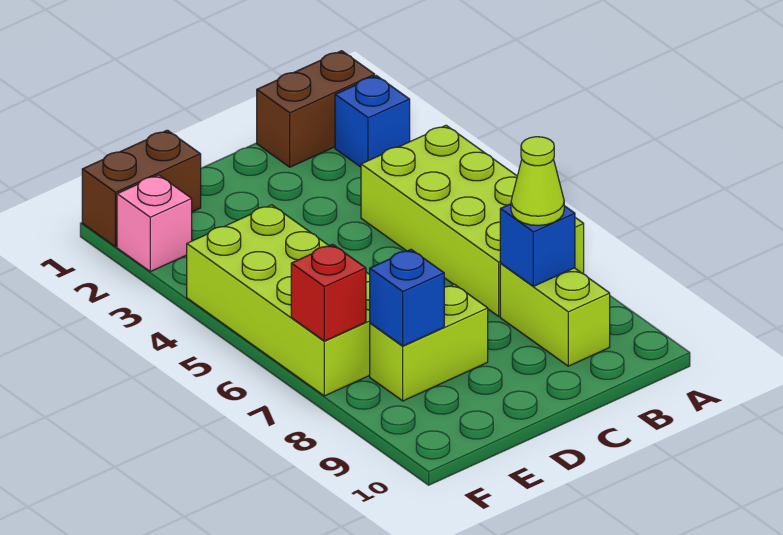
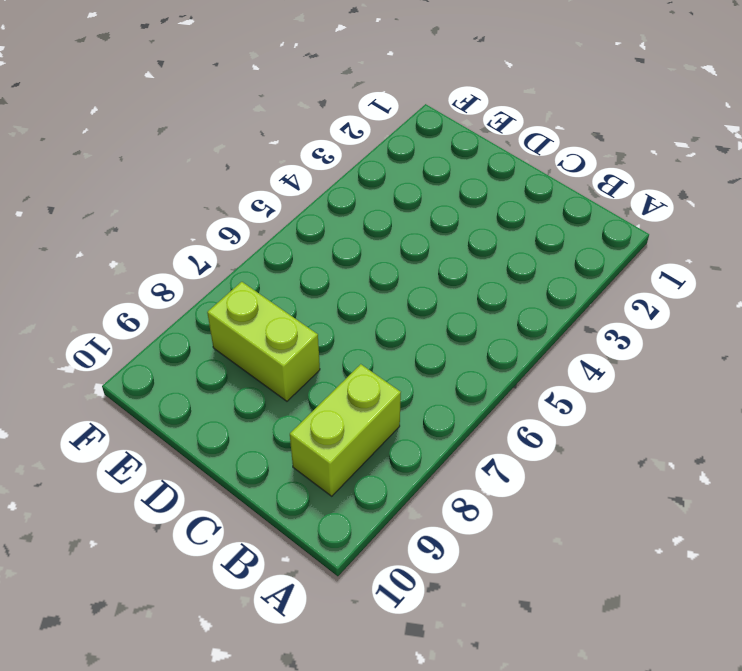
none -> brown 1x2 brick [257,51,375,167]
none -> blue 1x1 brick [335,76,410,167]
none -> lime 2x4 brick [361,125,584,316]

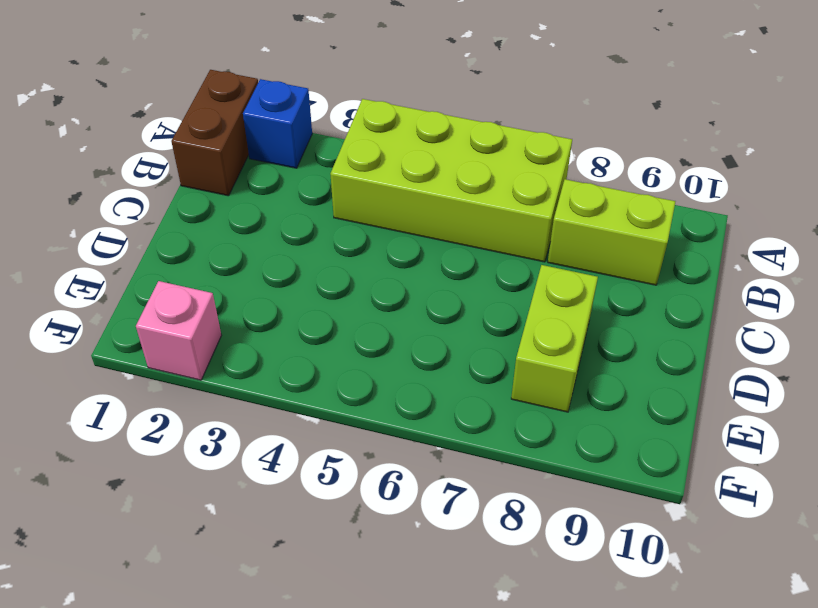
none -> brown 1x2 brick [82,130,201,247]
none -> lime 2x4 brick [187,205,370,396]
none -> blue 1x1 brick [500,204,575,286]

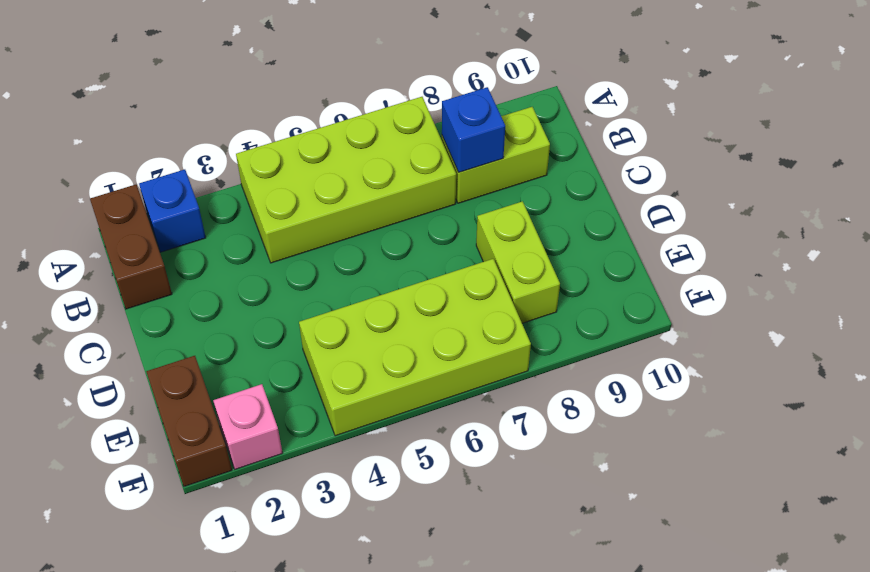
none -> blue 1x1 brick [370,249,444,346]
none -> red 1x1 brick [291,244,366,341]
none -> lime 1x1 cone [511,137,564,225]

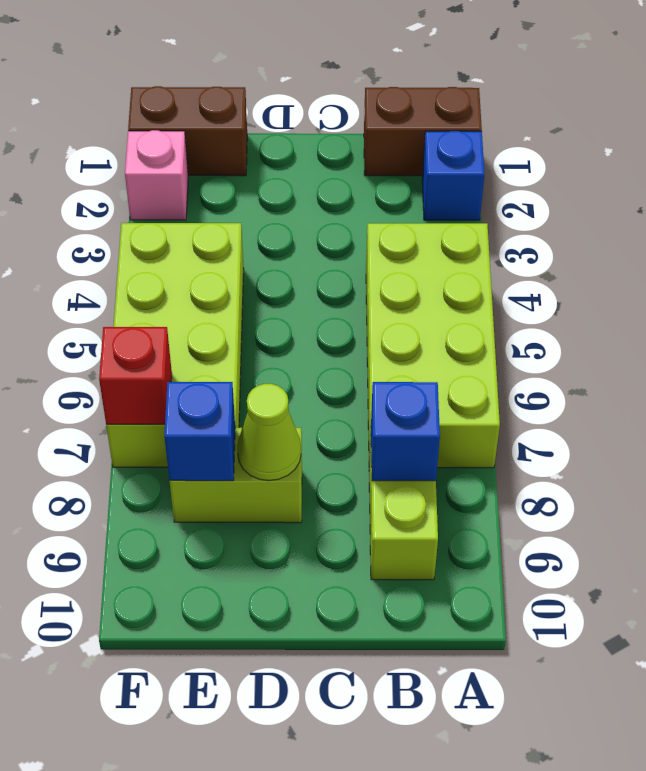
lime 1x1 cone [237,384,301,481] -> lime 1x1 cone moved to [511,137,564,225]

